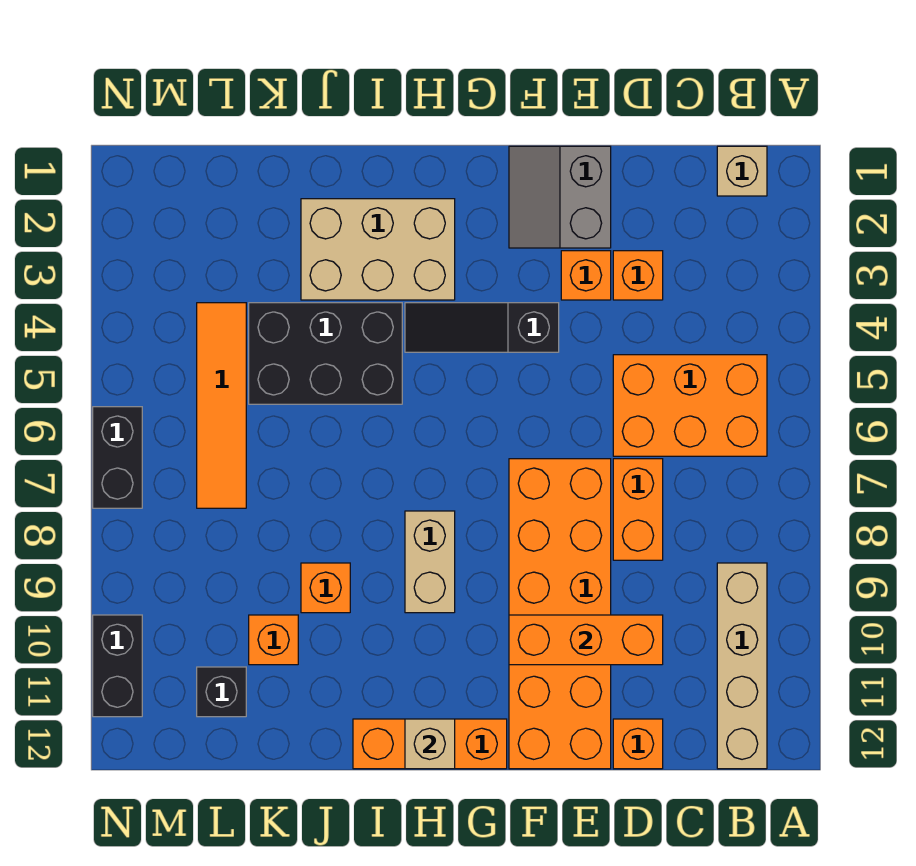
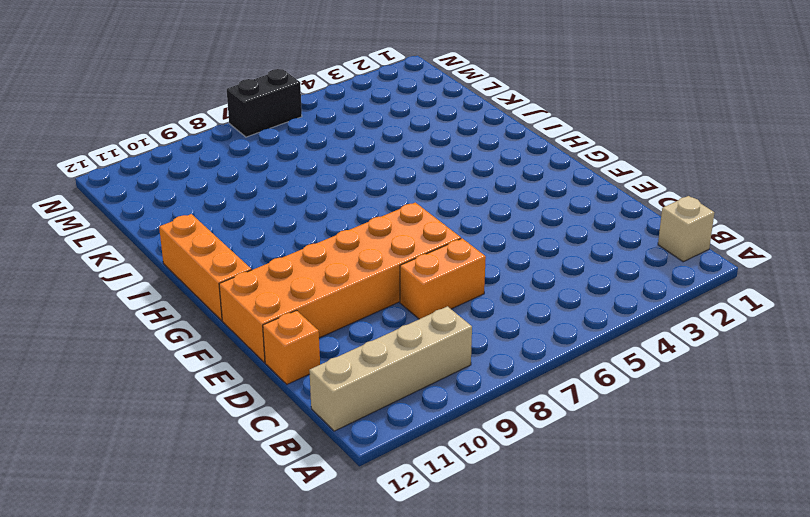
none -> orange 2x3 brick [613,355,767,456]
none -> orange 1x1 brick [613,251,663,300]
none -> grey 2x2 slope [509,146,611,248]

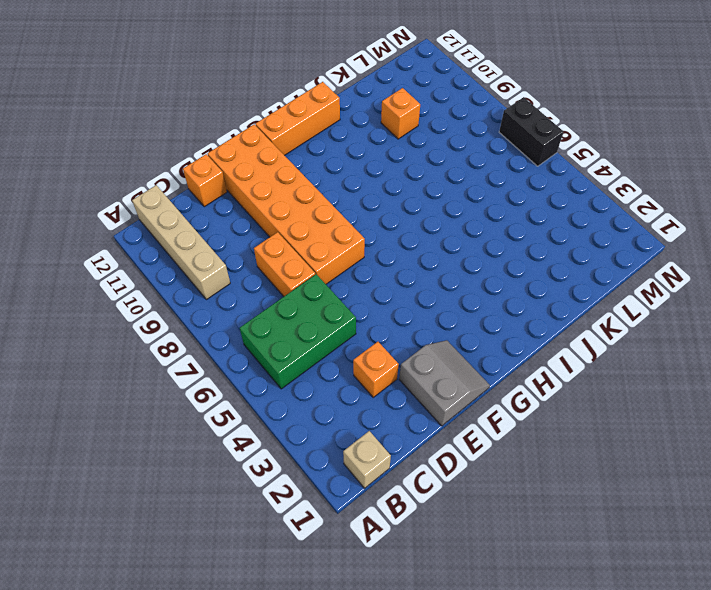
green 2x3 brick [240,274,356,389] -> orange 2x3 brick [613,355,767,456]
none -> orange 1x1 brick [561,251,611,300]
none -> black 1x3 slope [405,303,559,352]
none -> tan 2x3 brick [301,199,455,300]

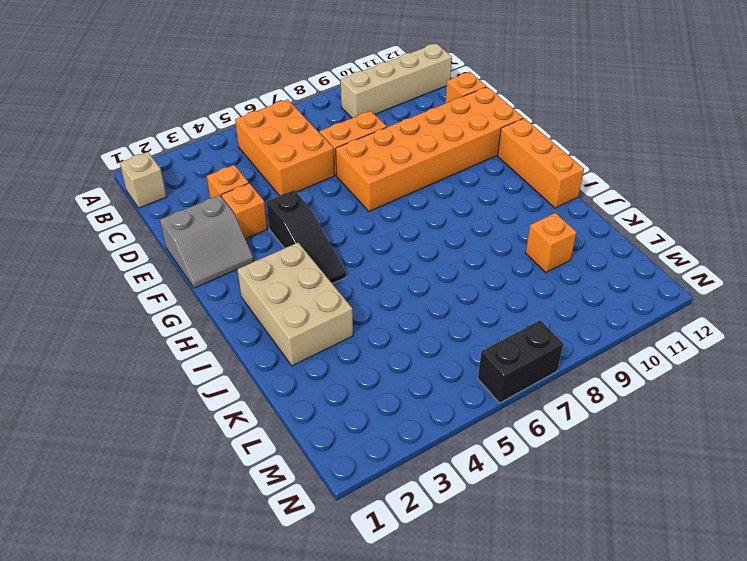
none -> tan 1x2 brick [405,511,455,613]
none -> black 2x3 brick [249,303,402,404]
none -> orange 1x1 brick [301,563,350,613]

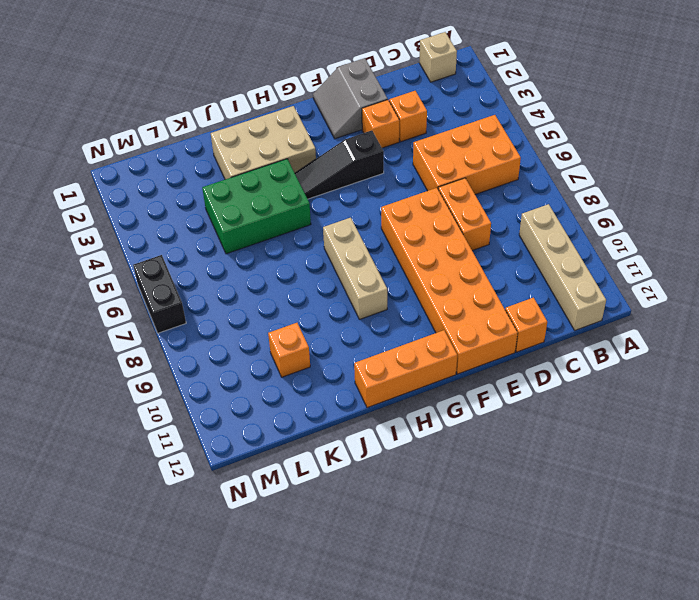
tan 1x3 brick [323,218,387,319] -> tan 1x2 brick [405,511,455,613]
green 2x3 brick [202,159,311,254] -> black 2x3 brick [249,303,402,404]
none -> orange 1x1 brick [301,563,350,613]
none -> orange 1x4 tile [197,303,246,508]
none -> black 1x1 brick [197,667,246,717]

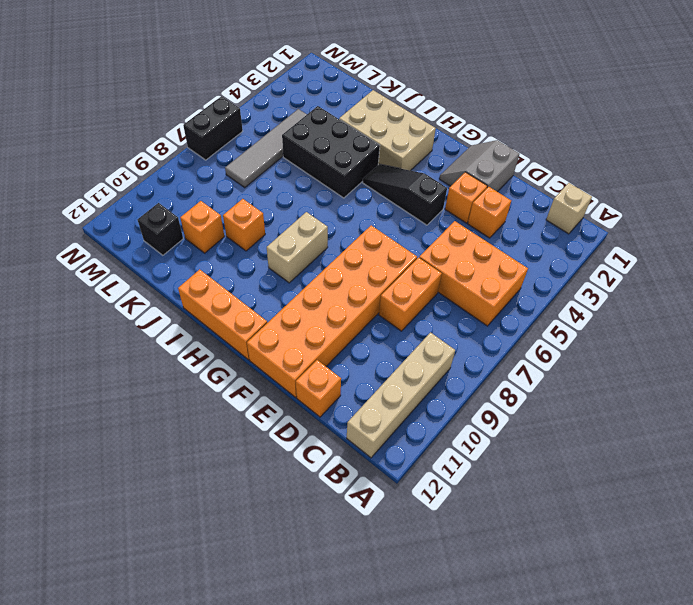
grey 1x4 tile [225,109,307,188] -> orange 1x4 tile [197,303,246,508]
none -> black 1x2 brick [93,615,142,717]
none -> orange 1x3 brick [509,615,663,665]
none -> tan 1x1 brick [405,719,455,769]

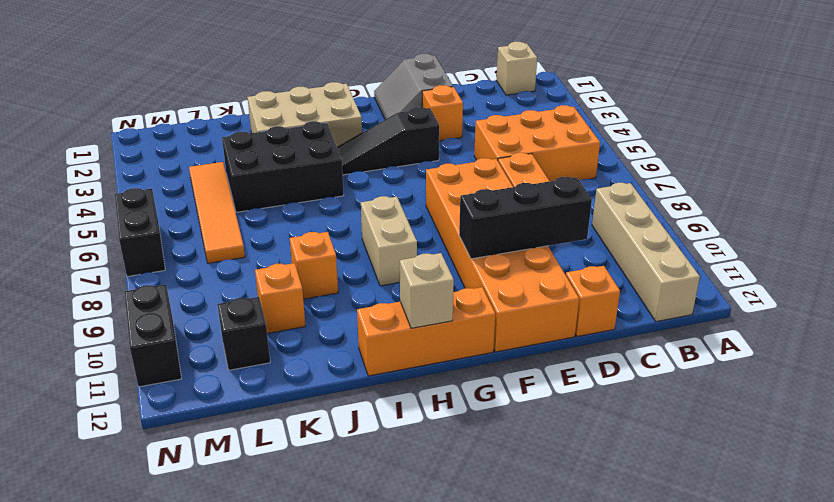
black 1x3 brick [459,177,592,259] -> orange 1x3 brick [509,615,663,665]
none -> orange 1x1 brick [613,251,663,300]

